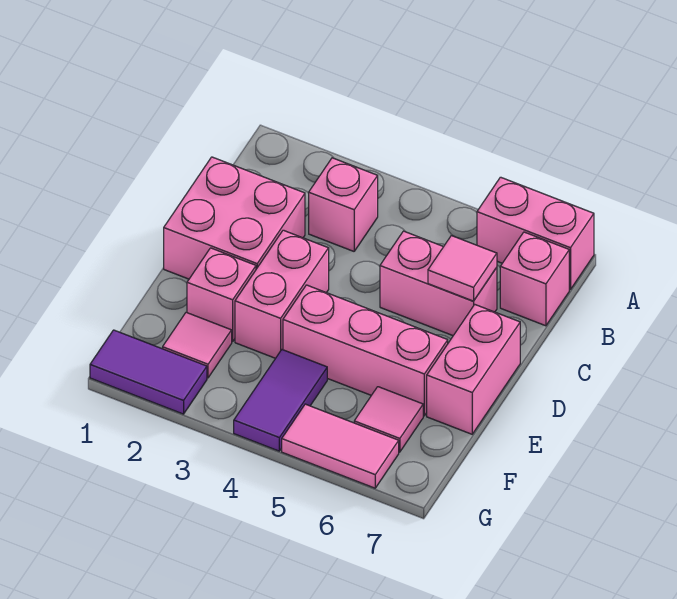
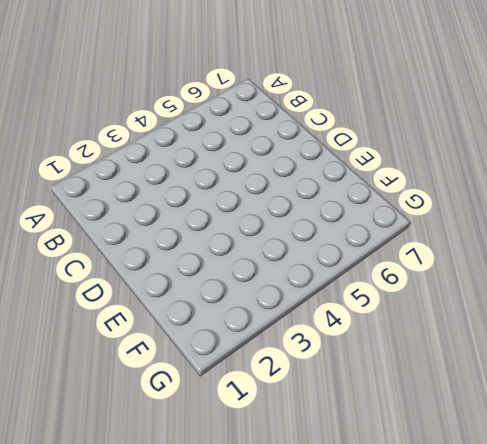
none -> pink 1x2 brick [477,177,594,290]
none -> pink 1x1 brick [309,158,378,251]
none -> pink 1x1 brick [500,232,569,326]

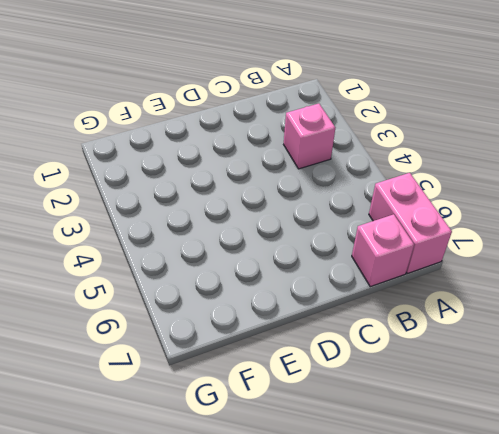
none -> pink 2x2 brick [164,157,305,279]
none -> pink 1x2 brick [380,231,497,335]
none -> pink 1x2 brick [235,230,329,358]

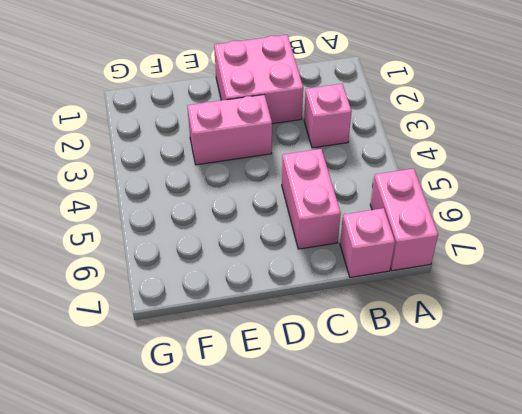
none -> pink 1x2 brick [427,305,520,434]
none -> pink 1x1 brick [187,248,256,342]
none -> pink 1x3 brick [283,285,448,416]

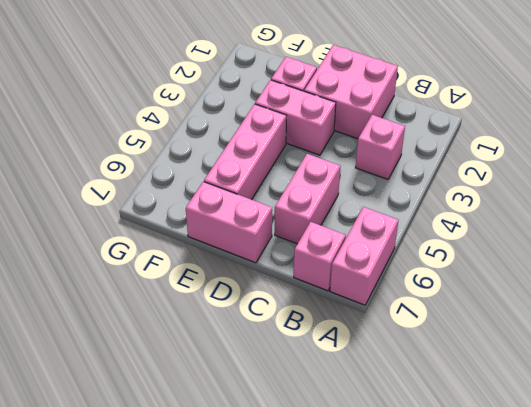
none -> pink 1x1 tile [163,312,232,378]
none -> purple 1x2 tile [234,350,327,451]
none -> pink 1x1 tile [354,387,423,452]

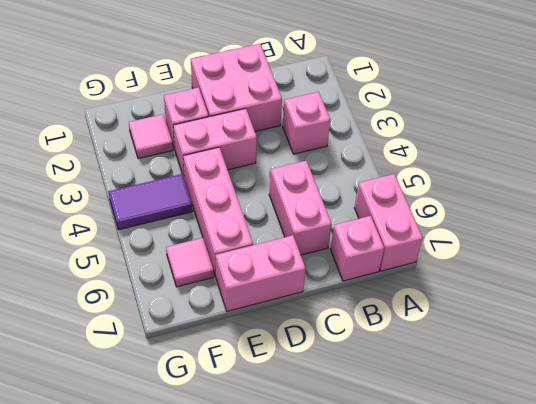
none -> purple 1x2 tile [90,330,207,414]
none -> pink 1x2 tile [282,404,399,488]
none -> pink 1x1 tile [428,236,497,301]

